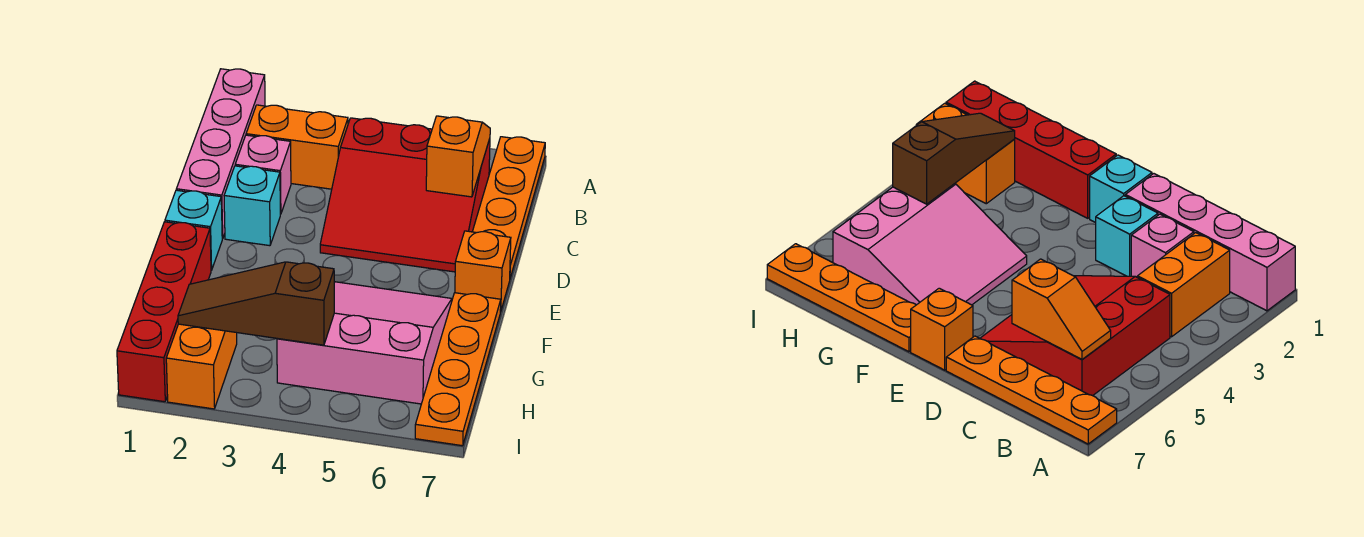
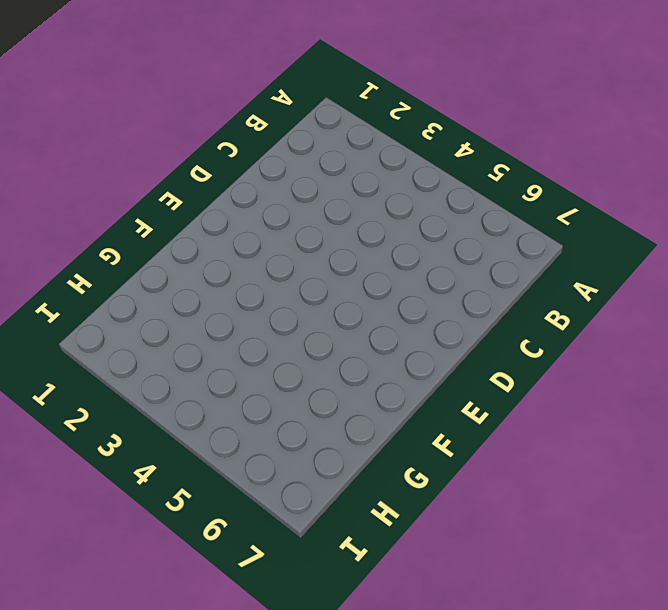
none -> pink 1x4 brick [176,69,265,239]
none -> orange 1x4 plate [472,137,545,278]
none -> orange 1x2 brick [246,105,348,189]

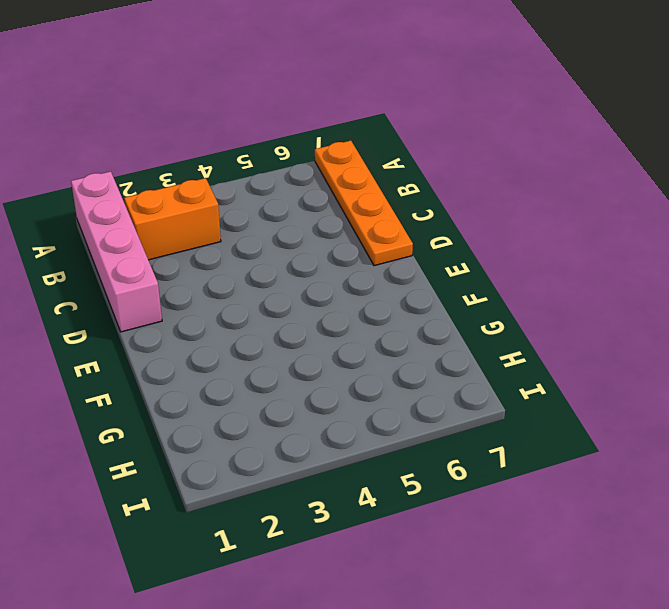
none -> red 3x3 slope [320,118,490,272]
none -> pink 1x1 brick [235,135,291,214]
none -> cyan 1x1 brick [224,166,280,246]

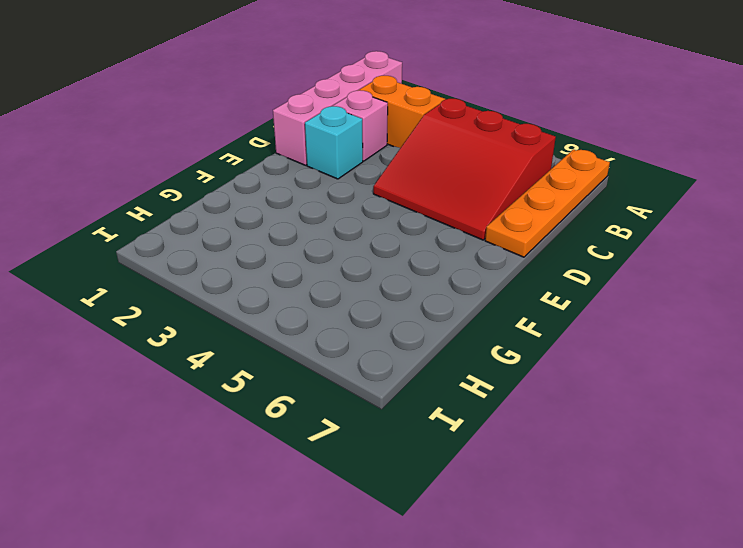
none -> cyan 1x1 brick [165,190,222,270]
none -> orange 1x1 brick [455,231,511,312]
none -> red 1x4 brick [117,222,211,402]

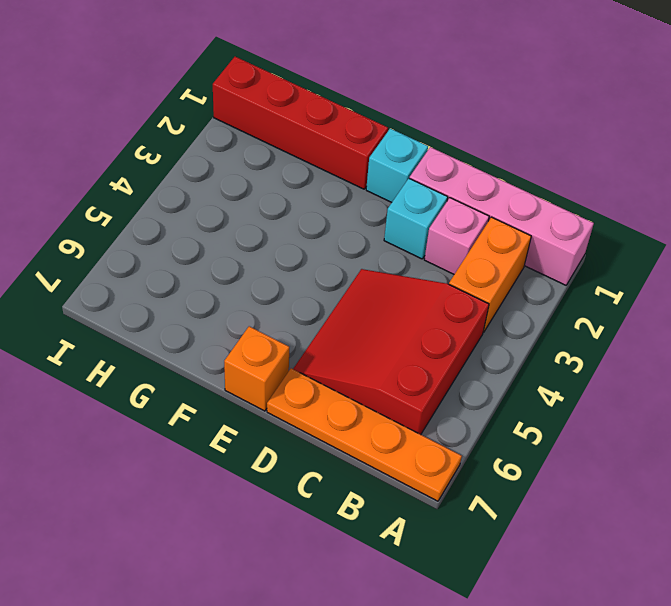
none -> pink 3x3 slope [277,282,452,404]
none -> orange 1x4 plate [415,293,501,446]
none -> orange 1x2 brick [166,324,237,409]

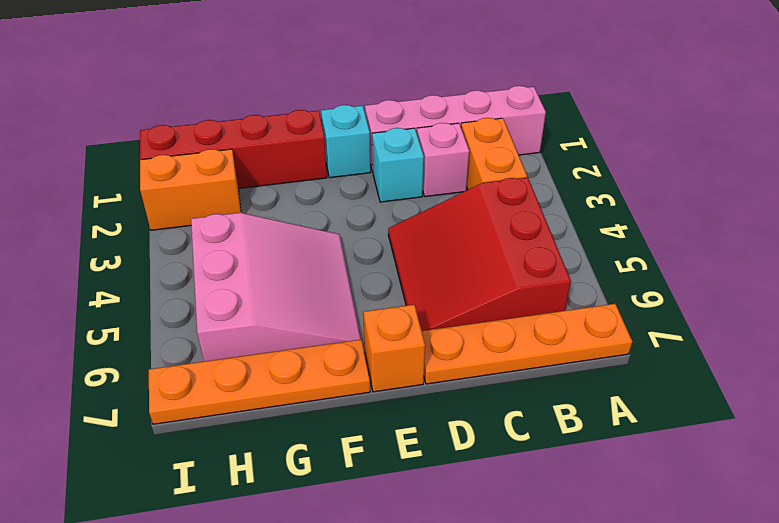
none -> orange 1x2 slope [426,116,490,197]
none -> brown 1x3 slope [178,262,334,345]

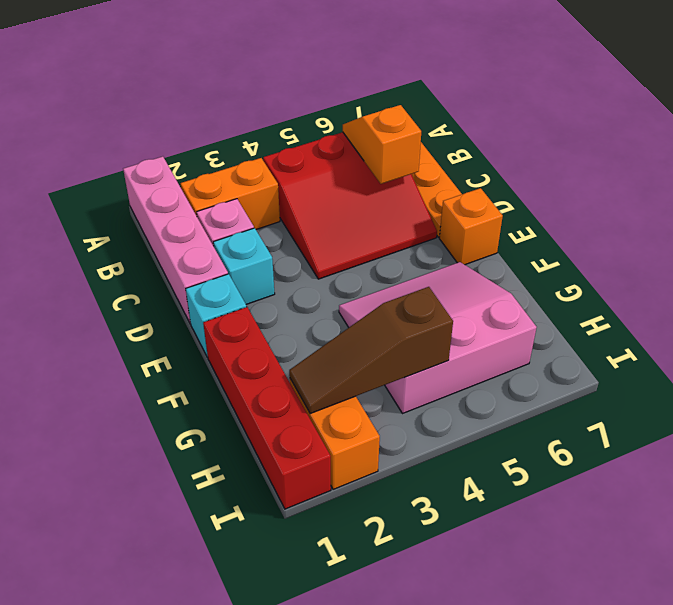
none -> orange 1x4 plate [415,293,501,446]

